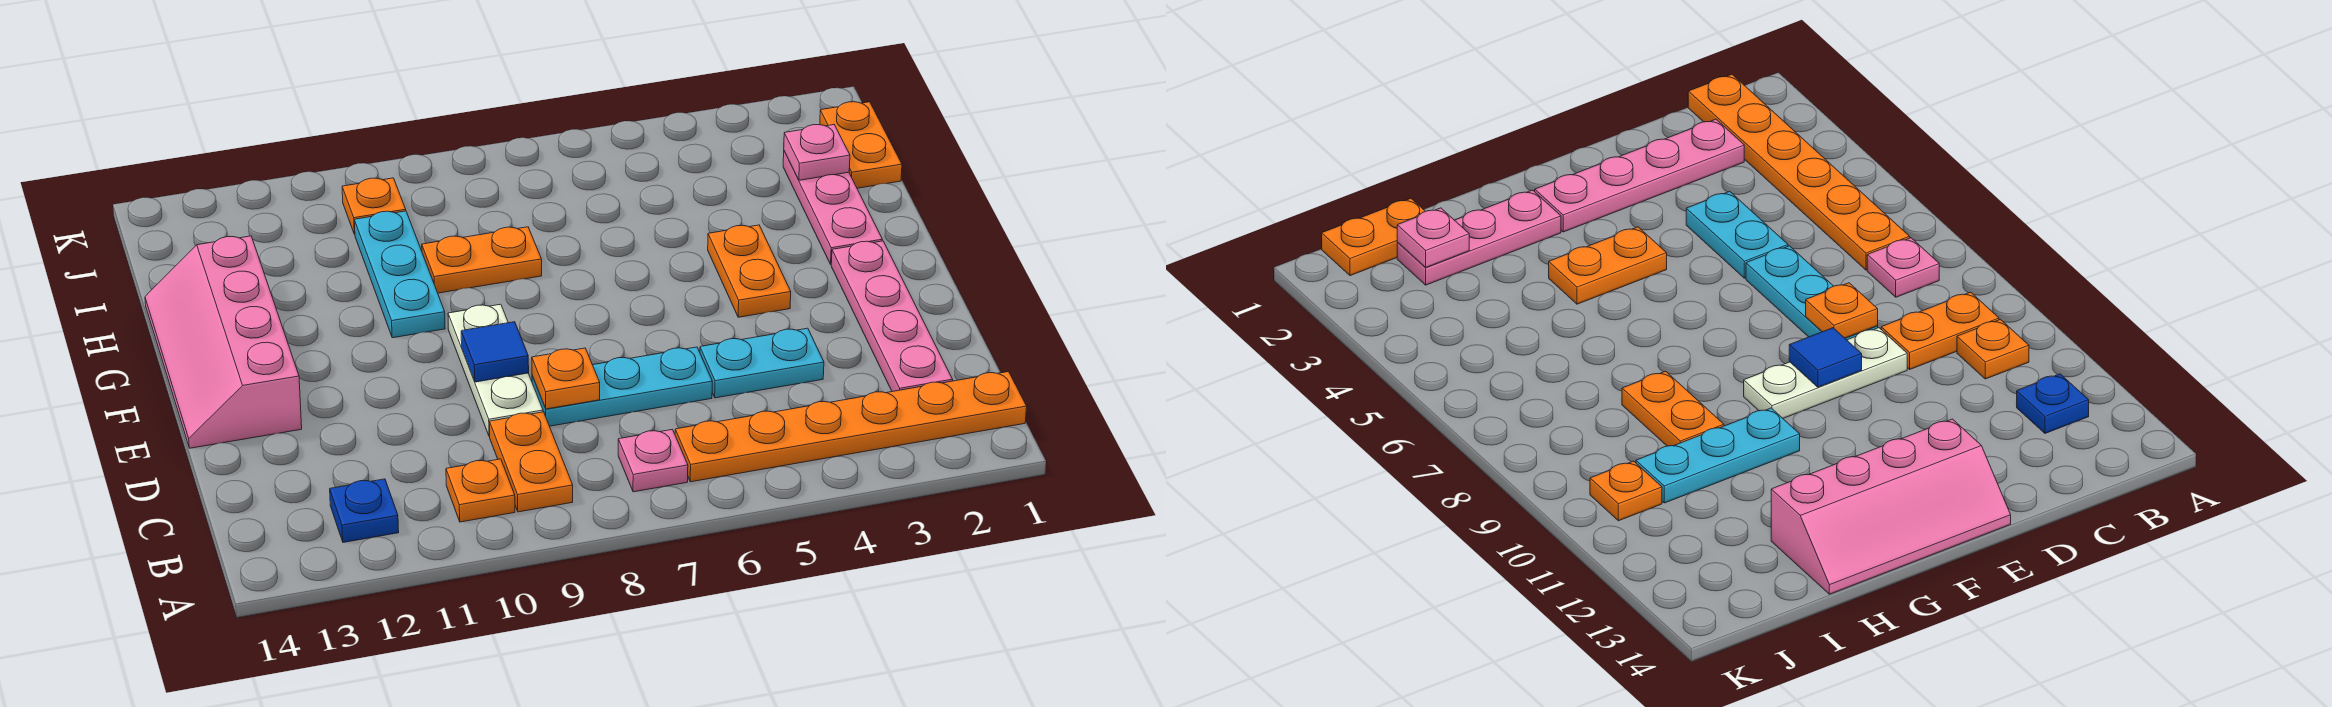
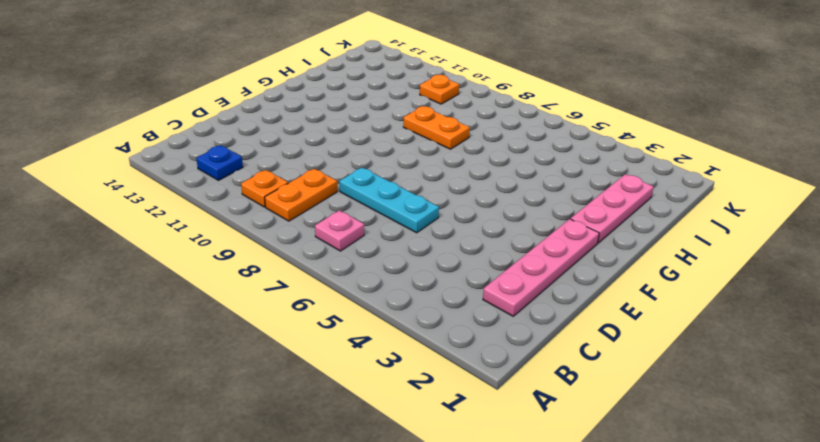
none -> orange 1x6 plate [675,372,1027,482]
none -> cyan 1x2 plate [700,328,824,398]
none -> white 1x3 plate [448,304,543,437]

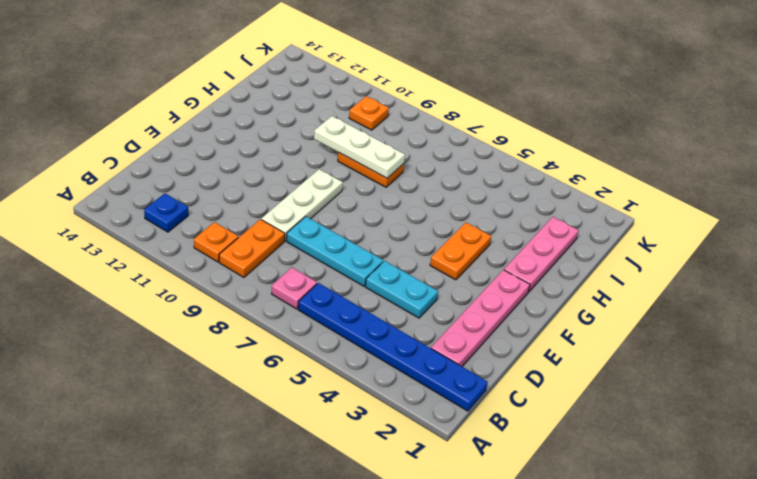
blue 1x6 plate [298,283,488,411] -> orange 1x6 plate [675,372,1027,482]
white 1x3 plate [314,116,405,178] -> none
none -> pink 2x4 slope [145,236,302,448]
none -> cyan 1x3 plate [354,211,445,338]
none -> orange 1x2 plate [820,102,902,188]

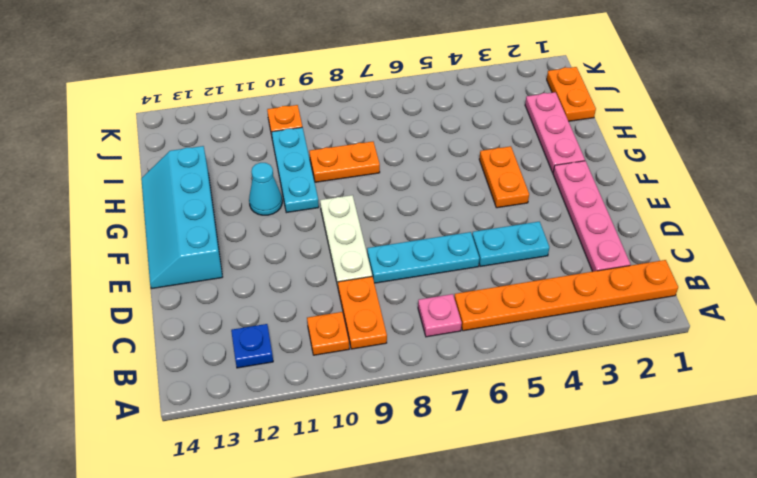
cyan 2x4 slope [141,146,222,289] -> pink 2x4 slope [145,236,302,448]
cyan 1x1 cone [249,163,282,215] -> none
none -> orange 1x1 plate [532,348,600,409]
none -> blue 1x1 tile [461,322,529,382]
none -> pink 1x1 plate [784,125,850,180]

